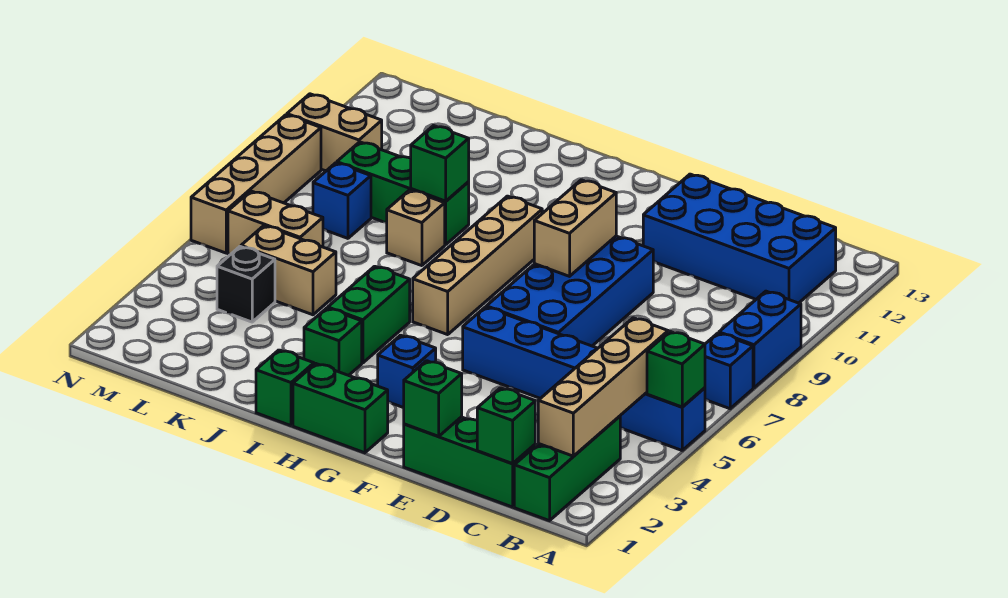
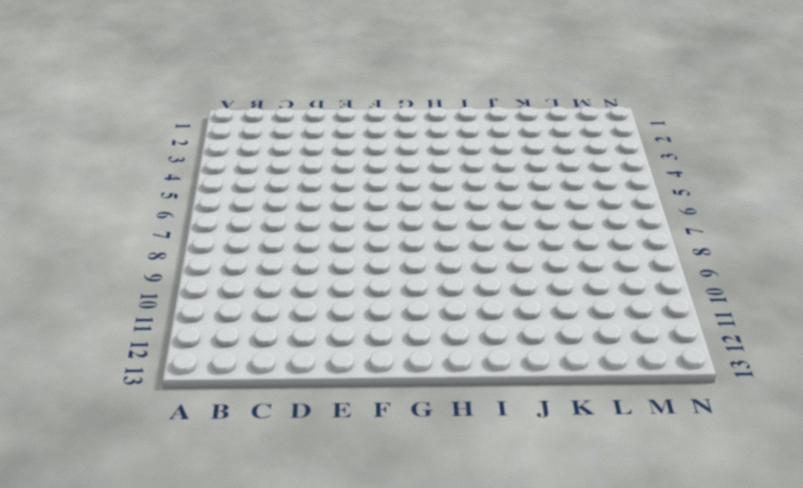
none -> blue 1x6 brick [463,307,705,450]
none -> blue 1x1 brick [705,333,753,409]
none -> blue 1x2 brick [719,291,801,388]

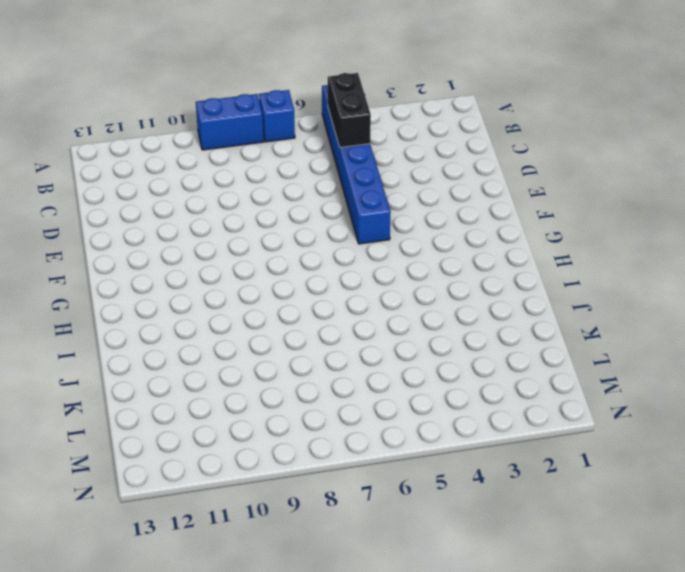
black 1x2 brick [328,73,371,147] -> tan 1x4 brick [538,318,668,456]
none -> green 1x3 brick [514,416,620,521]
none -> blue 2x4 brick [643,174,836,303]
none -> green 1x3 brick [404,417,535,507]

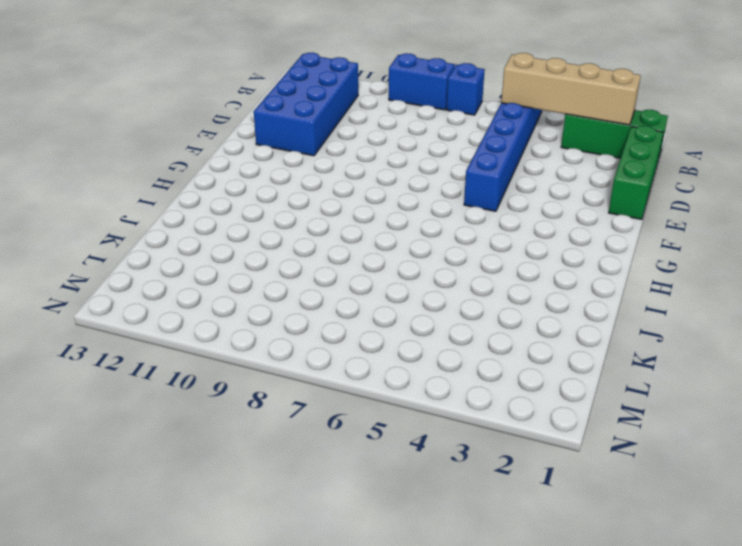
none -> blue 2x4 brick [486,236,653,346]
none -> green 1x2 brick [293,364,388,453]
none -> blue 1x1 brick [378,335,436,408]

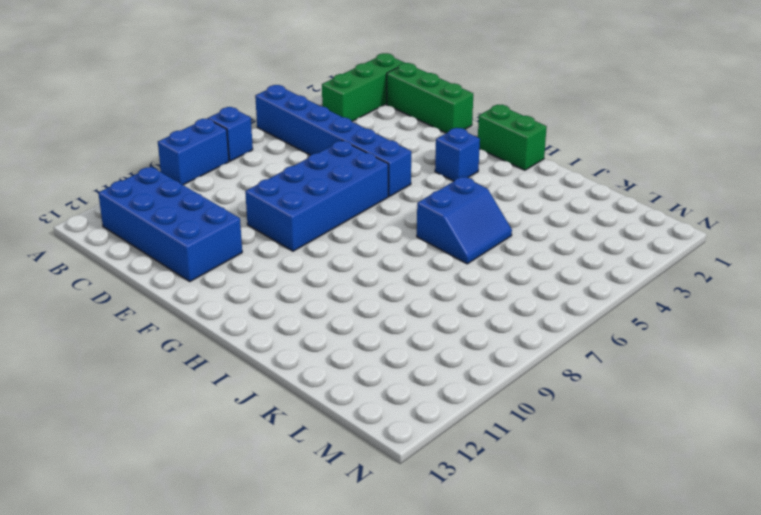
blue 2x2 slope [417,177,512,264] -> green 1x2 brick [328,266,410,363]
none -> tan 1x4 brick [413,196,542,335]
none -> green 1x1 brick [256,350,314,426]
none -> green 1x1 brick [304,308,362,375]

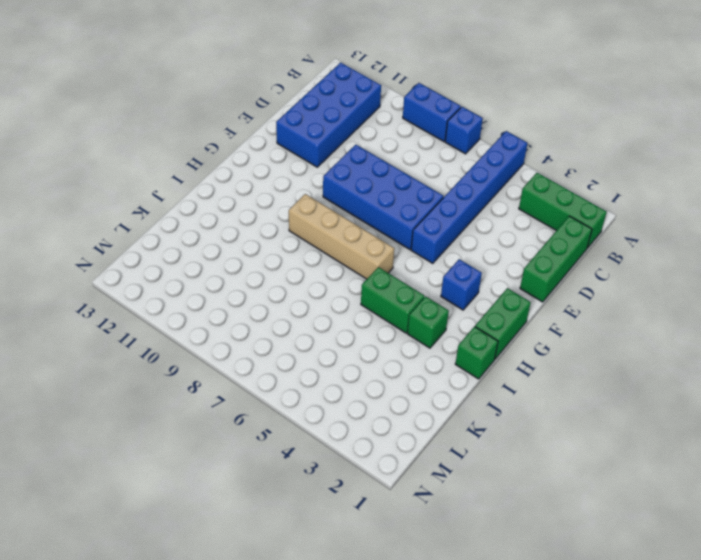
none -> tan 1x1 brick [387,190,445,266]
none -> green 1x3 brick [337,142,469,245]
none -> tan 1x2 brick [241,226,336,315]

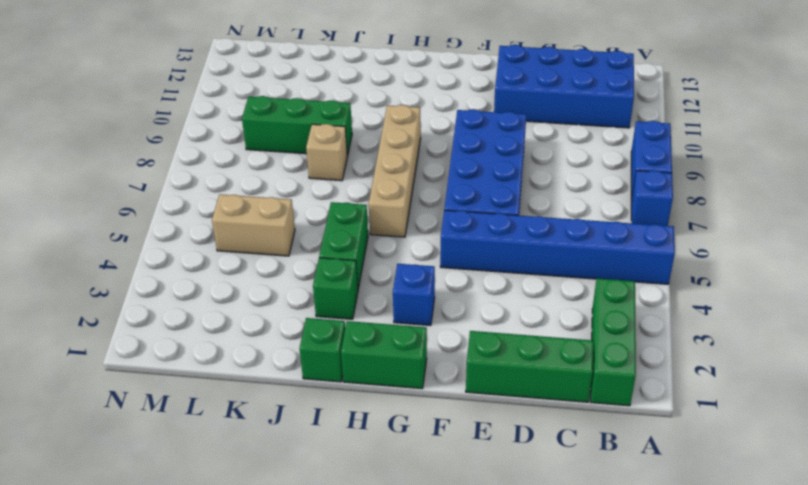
none -> black 1x1 brick [217,247,275,322]
none -> tan 1x2 brick [228,191,323,255]
none -> blue 1x1 brick [313,163,371,238]

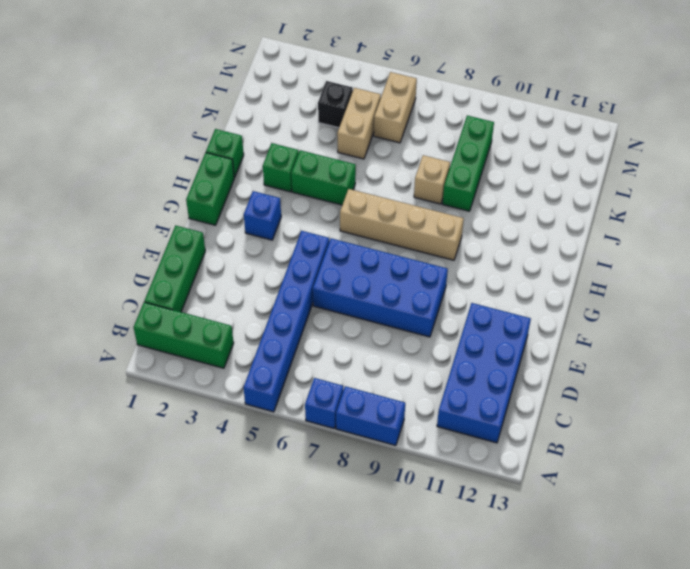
none -> blue 1x1 brick [313,163,371,238]
none -> tan 1x2 brick [287,94,382,171]
none -> tan 1x4 brick [191,115,321,253]

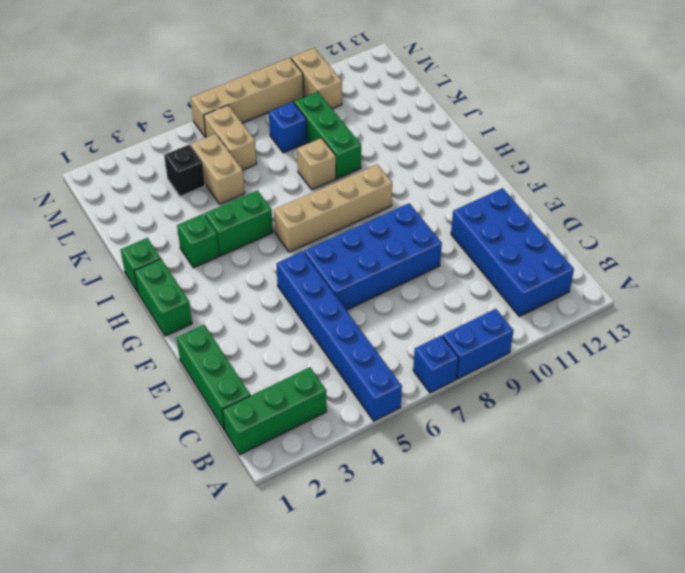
none -> blue 1x1 brick [378,335,436,408]
none -> green 1x1 brick [647,331,705,407]
none -> tan 1x4 brick [538,318,668,456]

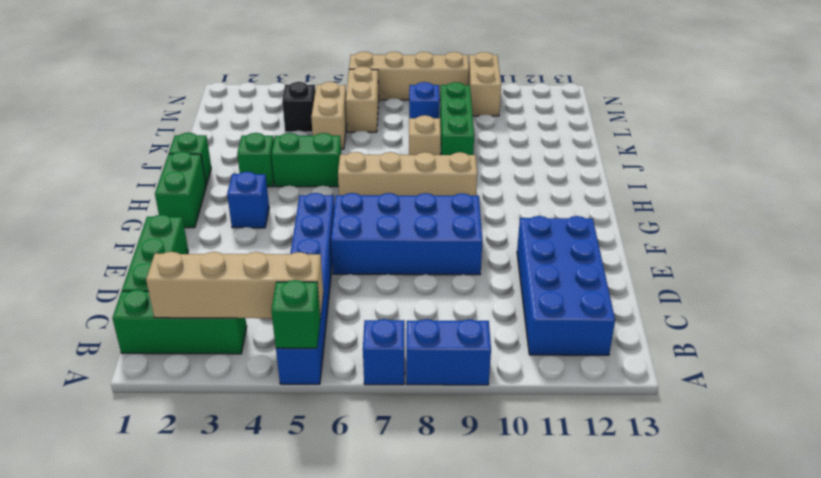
none -> green 1x1 brick [477,388,535,464]
none -> green 1x1 brick [404,361,462,436]
none -> tan 1x2 brick [534,180,616,276]

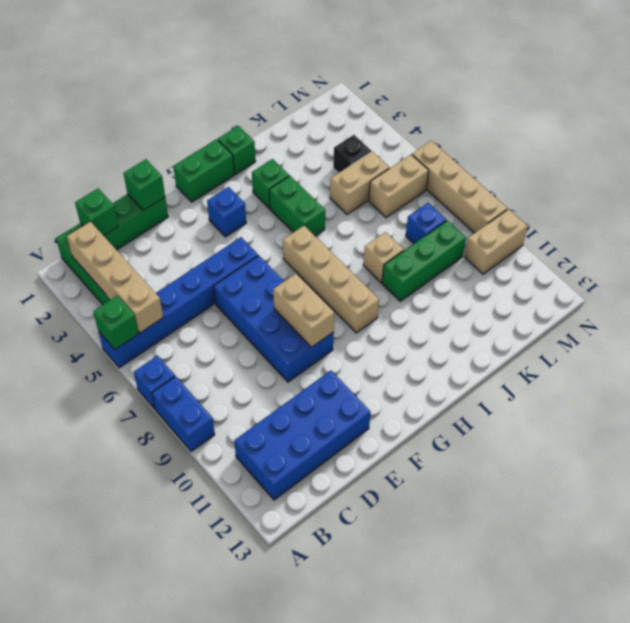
none -> green 1x1 brick [411,126,469,201]

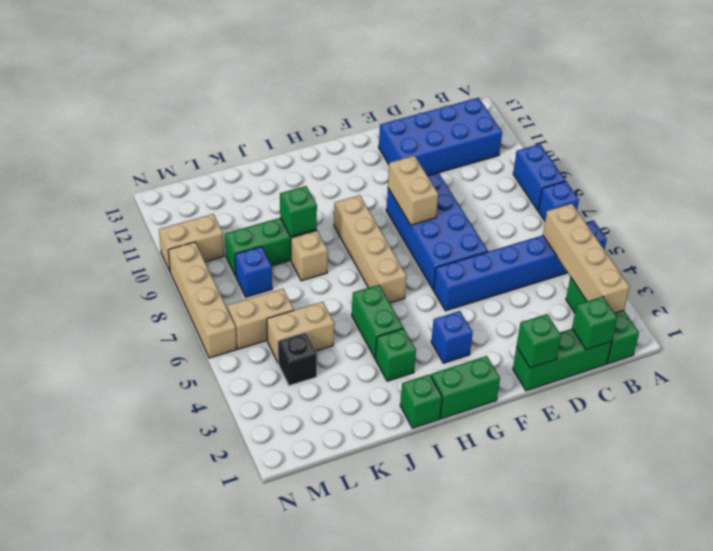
none -> green 1x1 brick [647,331,705,407]

